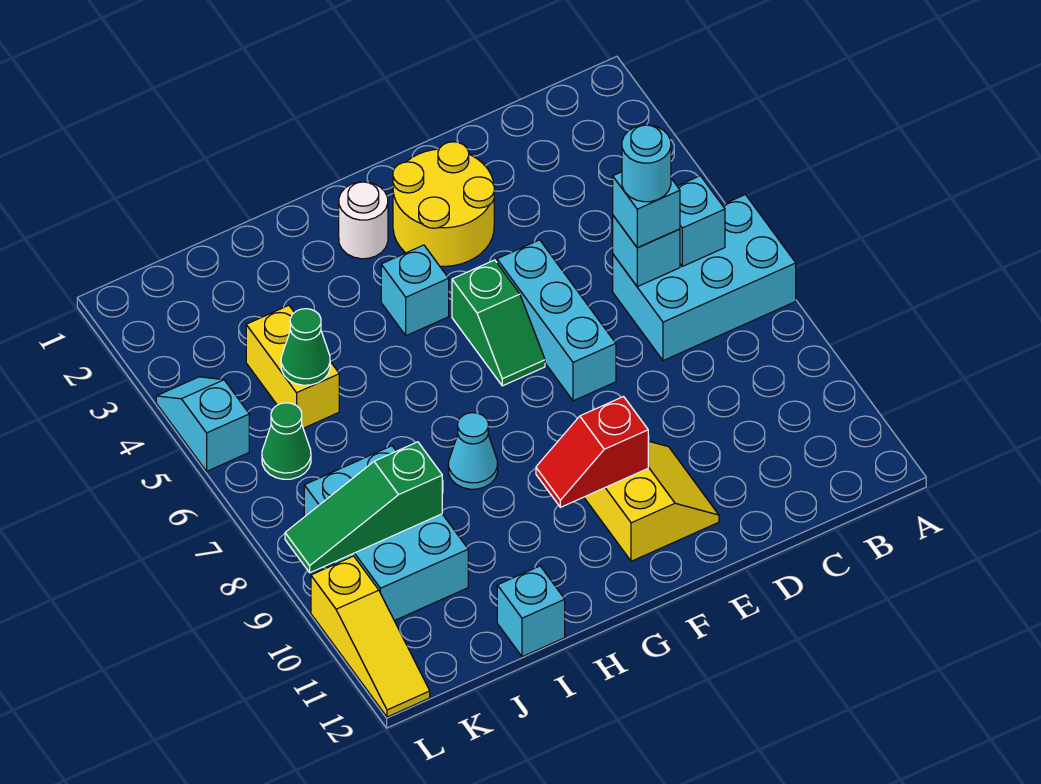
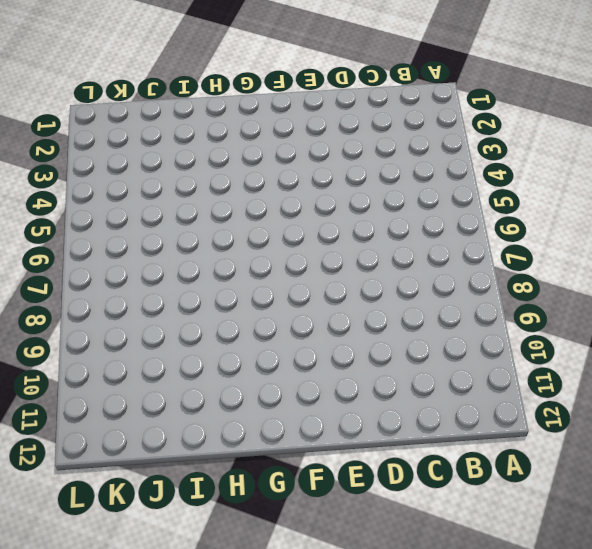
none -> cyan 2x3 brick [613,195,796,361]
none -> yellow 2x2 round brick [393,142,494,266]
none -> cyan 1x3 brick [497,240,616,401]

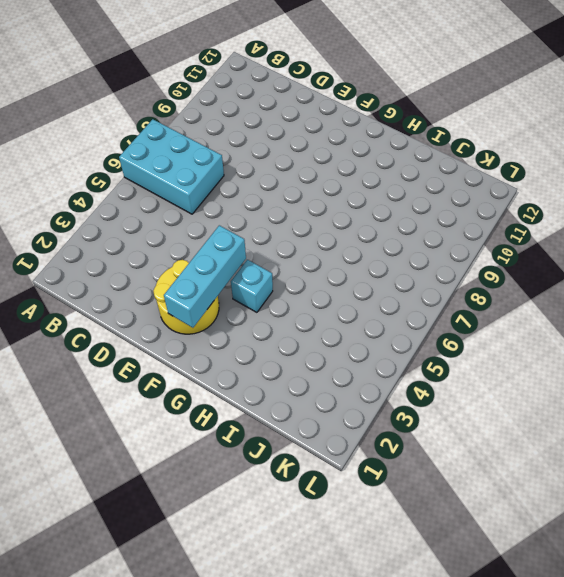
cyan 1x3 brick [164,225,246,328] -> cyan 1x3 brick moved to [497,240,616,401]
none -> yellow 2x2 slope [584,441,719,561]
none -> green 1x2 slope [452,260,545,386]
none -> white 1x1 round brick [339,182,388,259]

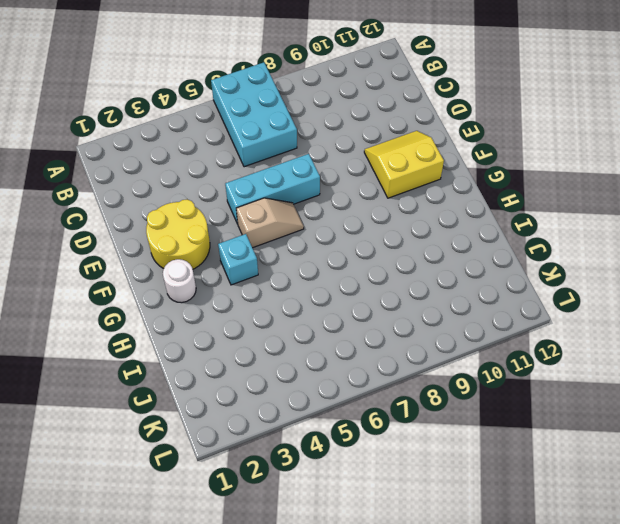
tan 1x2 slope [236,198,304,248] -> green 1x2 slope [452,260,545,386]
none -> cyan 1x1 cone [448,413,498,489]
none -> cyan 1x1 brick [497,566,565,657]
none -> yellow 1x2 brick [246,305,339,428]

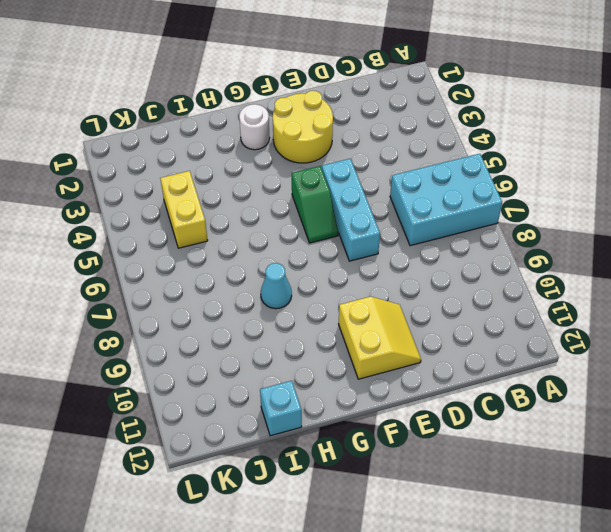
none -> cyan 1x1 brick [381,245,449,336]
none -> cyan 2x3 brick [304,446,468,621]
none -> green 1x1 cone [262,403,311,479]

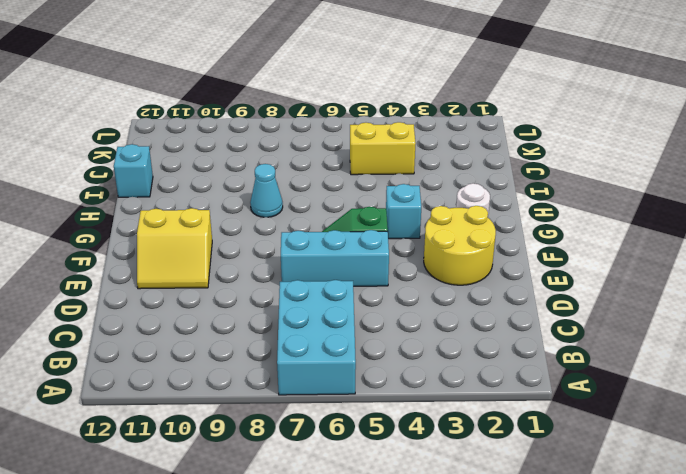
none -> cyan 2x3 brick [304,446,468,621]
none -> green 1x1 cone [262,403,311,479]
none -> cyan 1x2 slope [156,377,249,471]

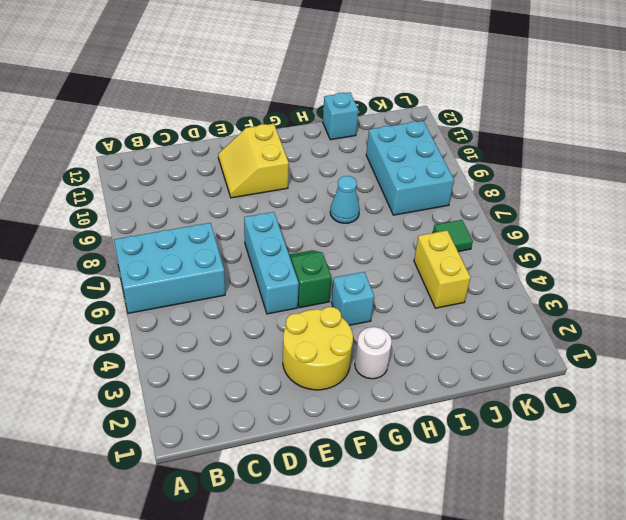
green 1x1 tile [433,220,473,252] -> green 1x1 cone [262,403,311,479]
none -> cyan 1x2 slope [156,377,249,471]
none -> yellow 1x3 slope [311,556,430,717]
none -> cyan 1x1 brick [677,176,725,266]

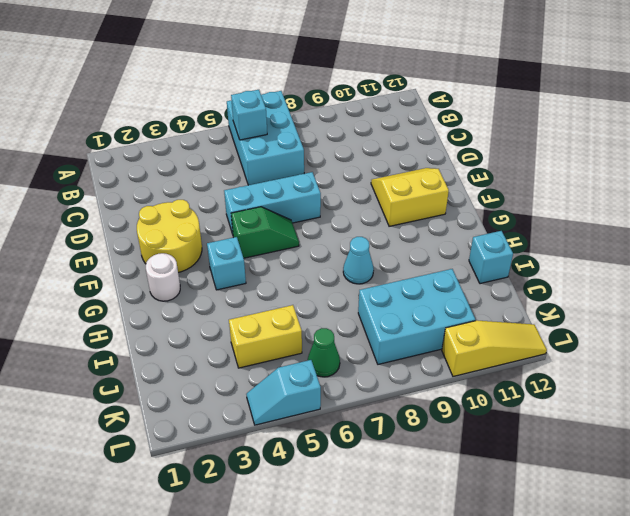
none -> cyan 1x1 brick [613,216,680,287]
none -> red 1x2 slope [536,397,648,507]
none -> green 1x1 cone [281,309,330,385]

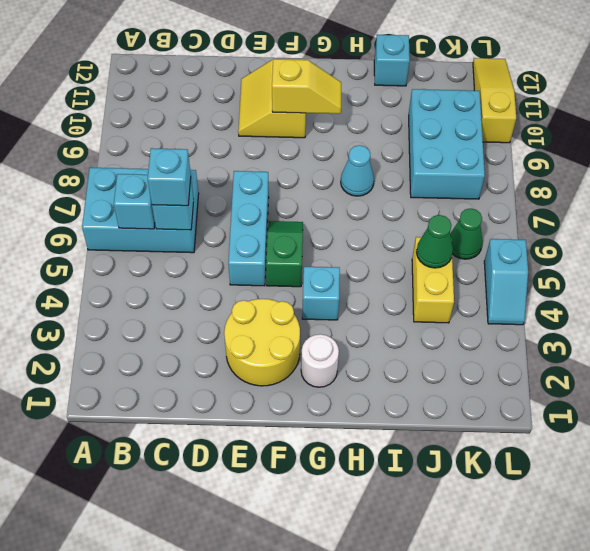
yellow 1x2 slope [272,59,341,114] -> red 1x2 slope [536,397,648,507]
none -> green 1x3 slope [285,442,442,573]
none -> cyan 1x1 round brick [622,125,671,202]

